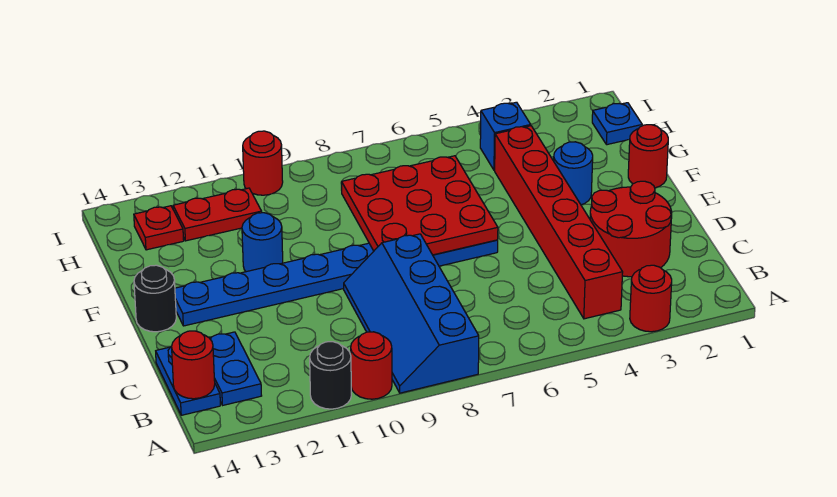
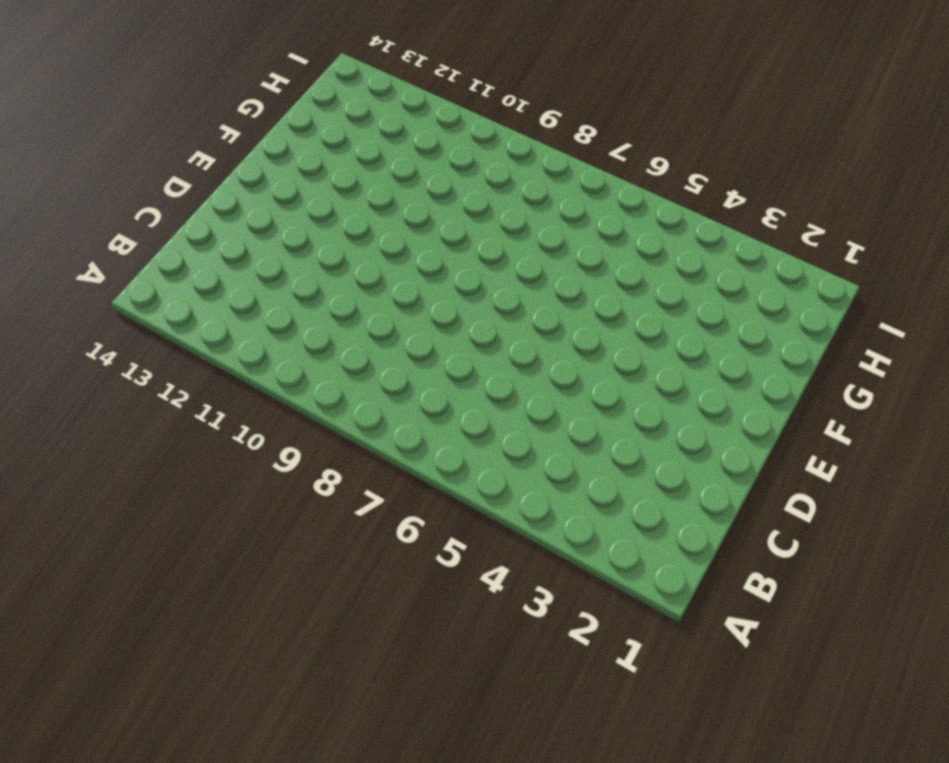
none -> red 1x1 round brick [630,265,672,332]
none -> blue 2x4 slope [344,234,479,393]
none -> red 1x1 round brick [351,332,392,399]

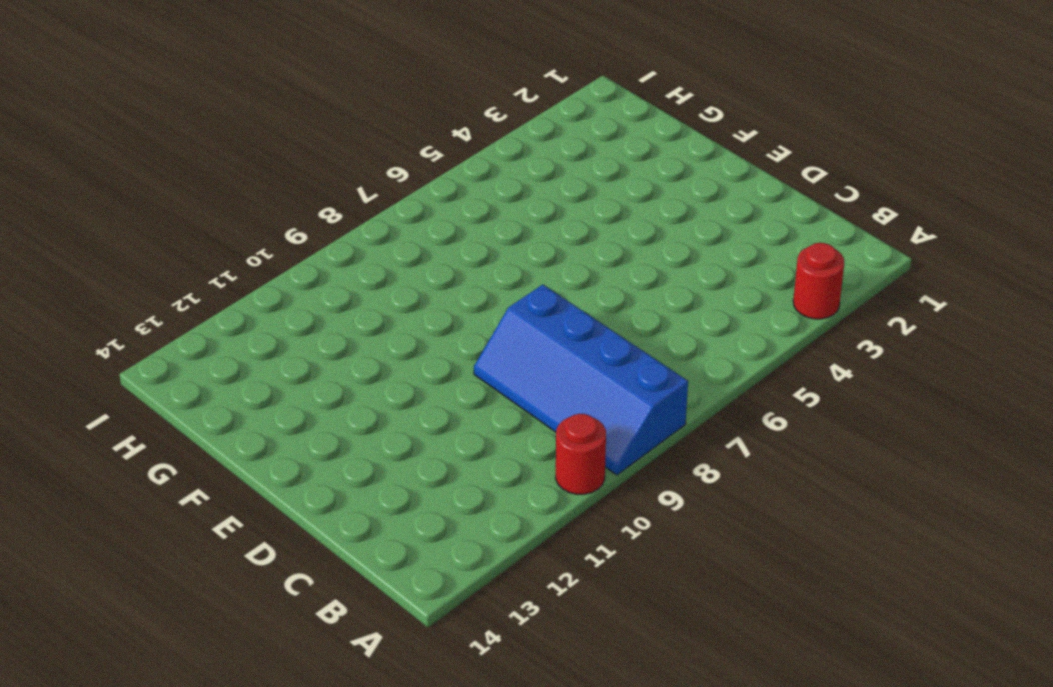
none -> black 1x1 round brick [310,342,351,409]
none -> red 1x6 brick [495,126,623,319]
none -> blue 1x2 plate [210,332,262,405]

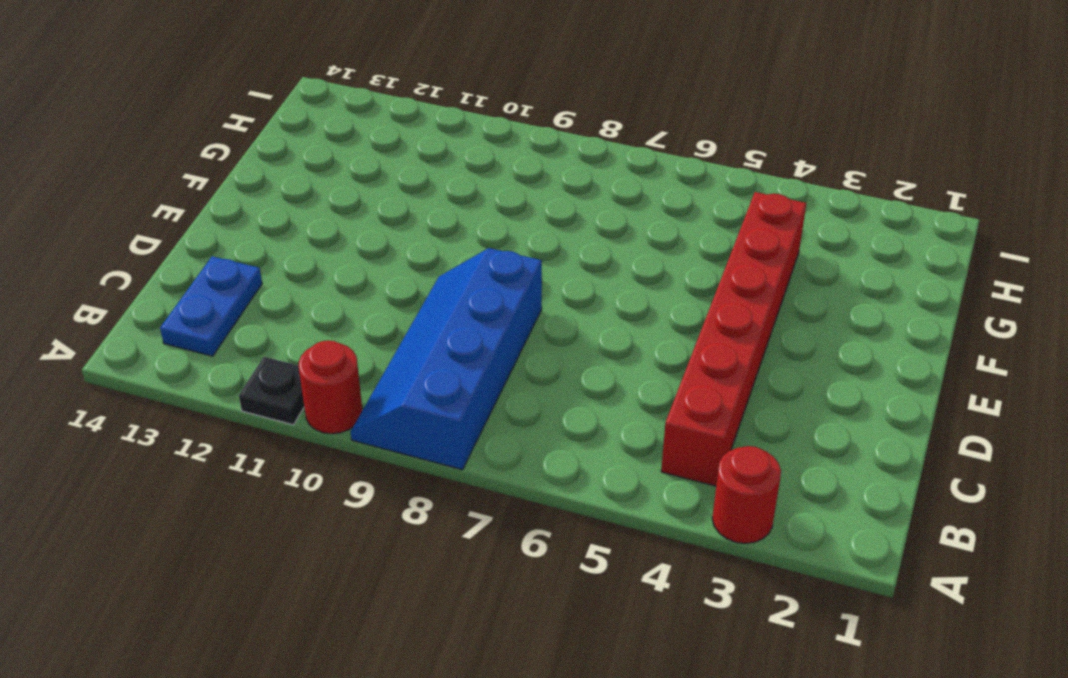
black 1x1 plate [239,357,304,425] -> black 1x1 round brick [310,342,351,409]
none -> blue 1x2 plate [156,346,220,415]
none -> red 2x2 round brick [590,181,672,277]
none -> blue 1x8 plate [175,240,498,326]

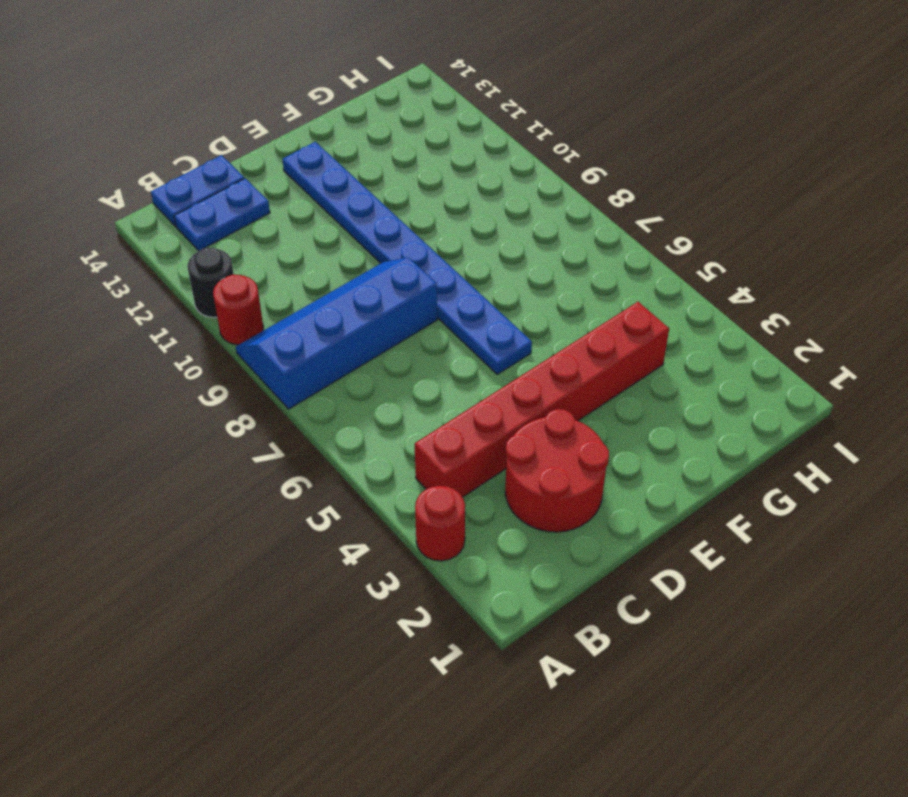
none -> black 1x1 round brick [134,265,176,332]
none -> red 1x1 round brick [628,125,668,188]
none -> blue 1x1 round brick [554,142,593,205]

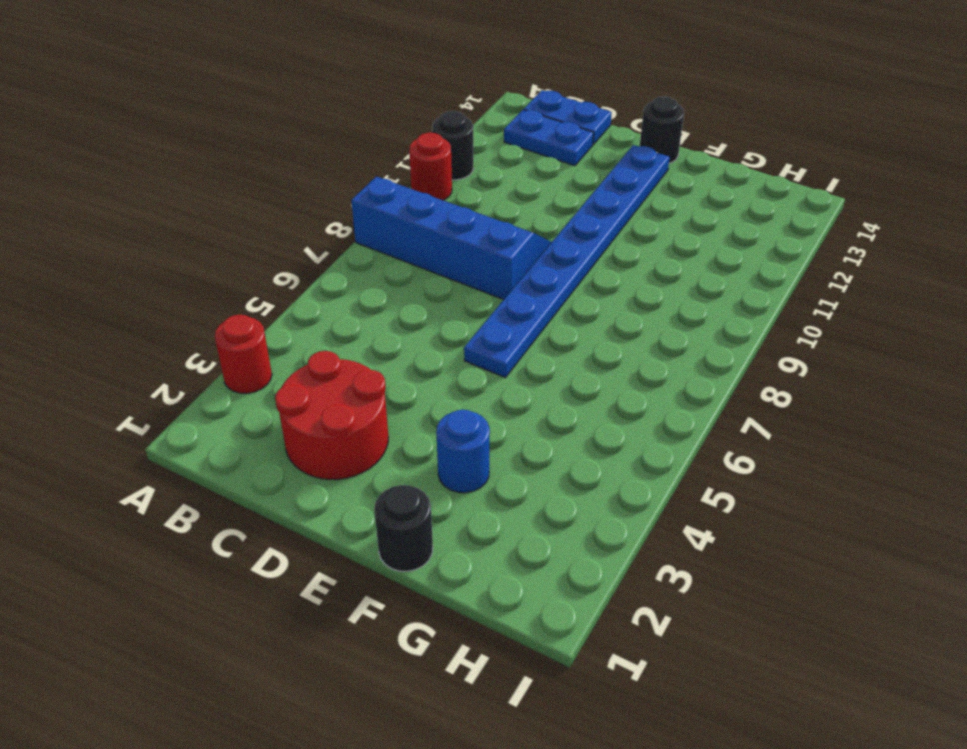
black 1x1 round brick [374,485,433,571] -> red 1x1 round brick [628,125,668,188]
none -> red 1x6 brick [495,126,623,319]
none -> blue 1x1 round brick [242,213,283,272]
none -> blue 1x1 plate [592,103,642,145]

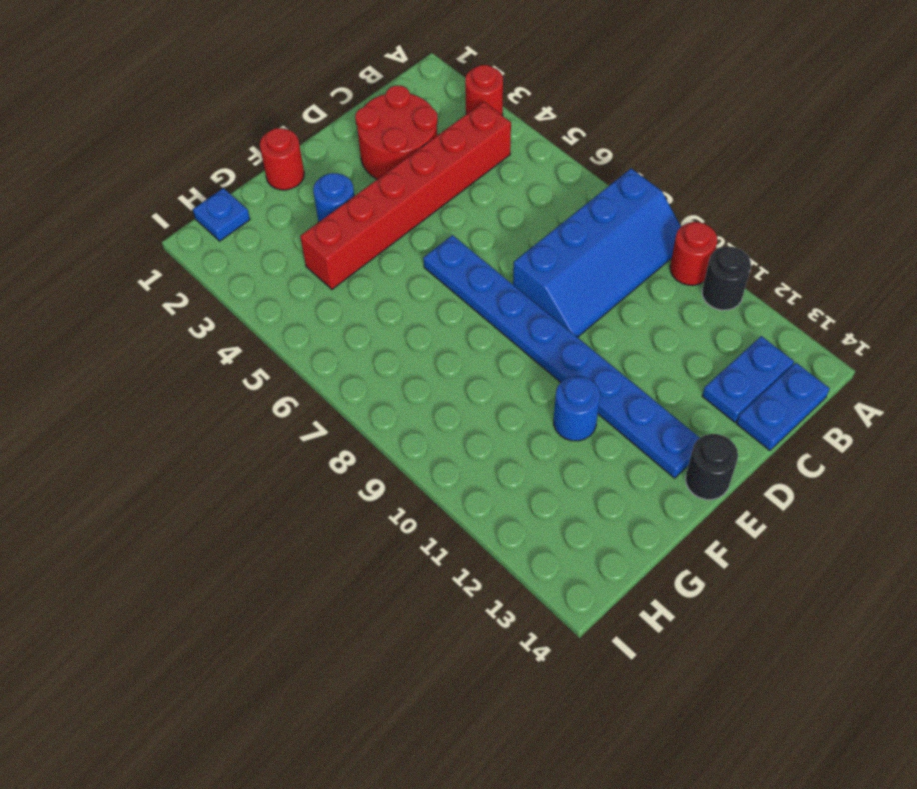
none -> blue 1x1 brick [480,102,531,170]
none -> red 1x2 plate [173,188,262,241]
none -> red 1x1 plate [134,206,184,250]

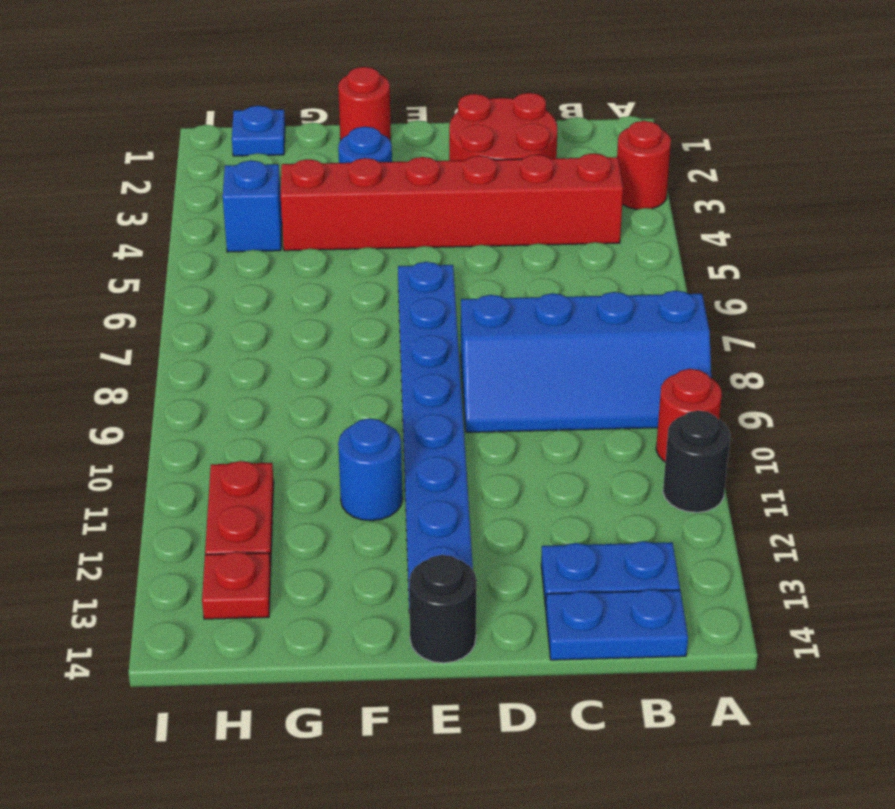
none -> red 1x1 round brick [243,131,283,195]
none -> red 1x1 round brick [172,331,215,399]
none -> red 3x3 plate [342,156,498,255]

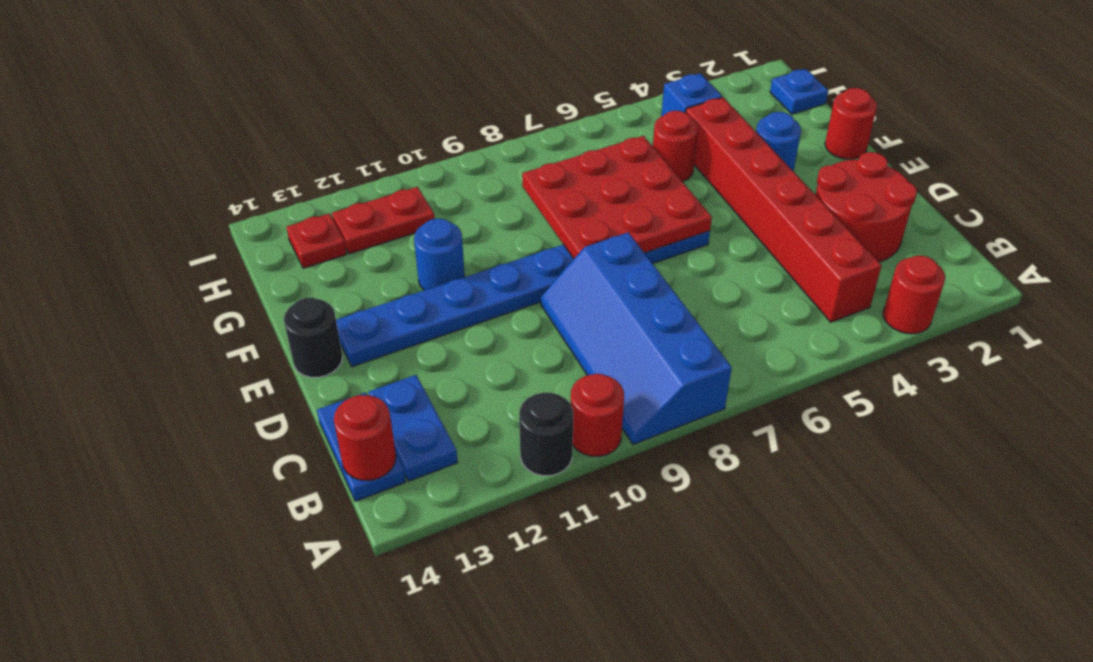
red 1x1 round brick [653,111,698,182] -> red 1x1 round brick moved to [243,131,283,195]

